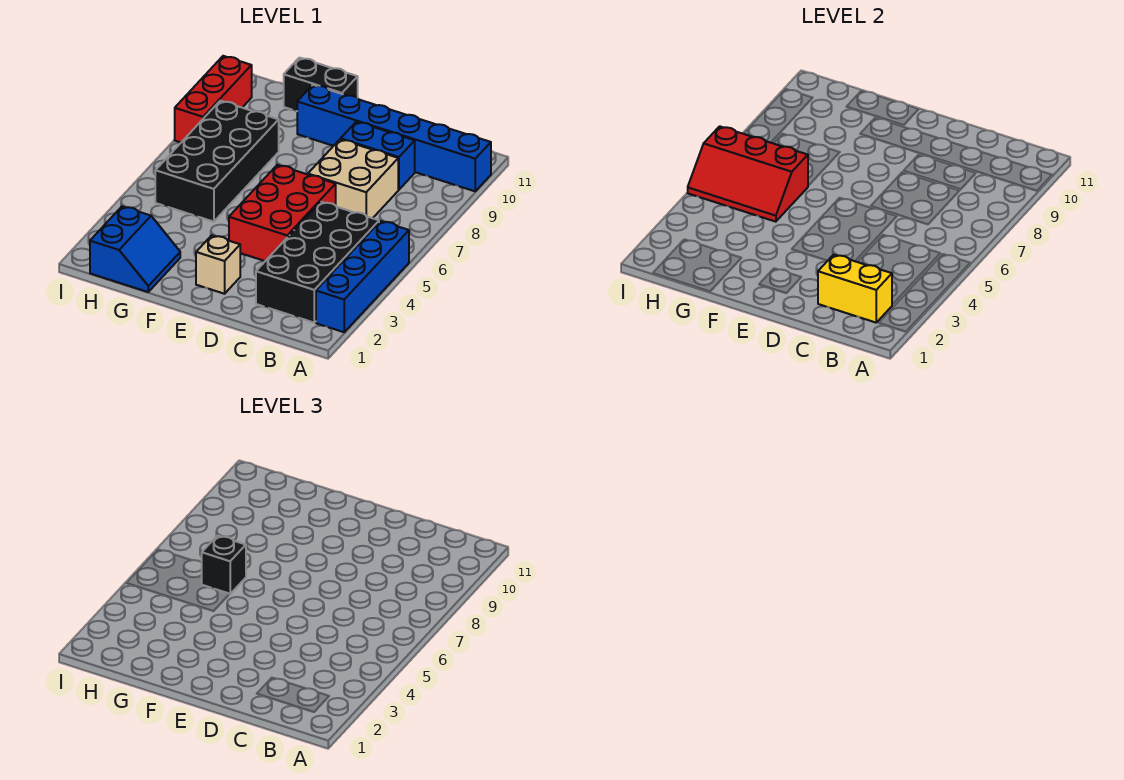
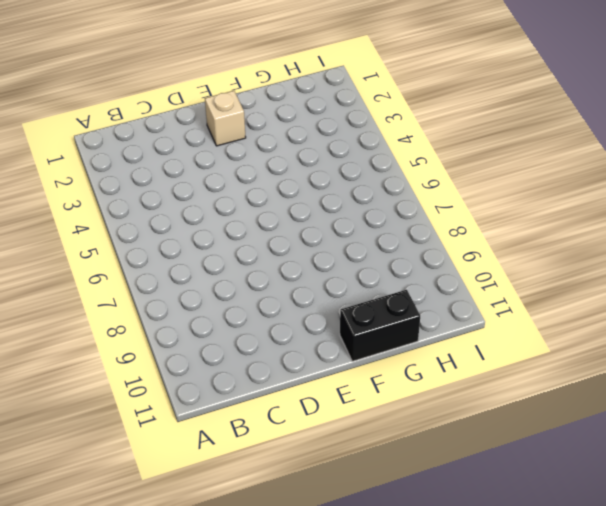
none -> blue 1x4 brick [316,221,409,332]
none -> blue 1x6 brick [297,85,491,191]
none -> black 2x4 brick [256,202,379,323]

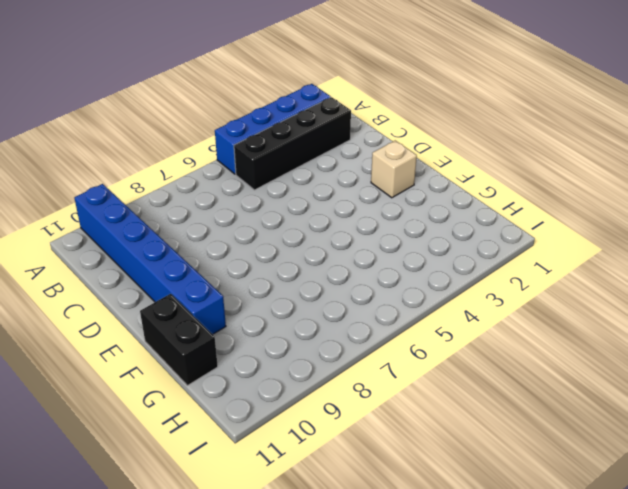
black 1x4 brick [234,97,351,190] -> black 2x4 brick [256,202,379,323]
none -> tan 2x2 brick [308,139,398,218]
none -> blue 1x2 brick [341,122,415,190]
none -> red 2x3 brick [229,165,336,261]

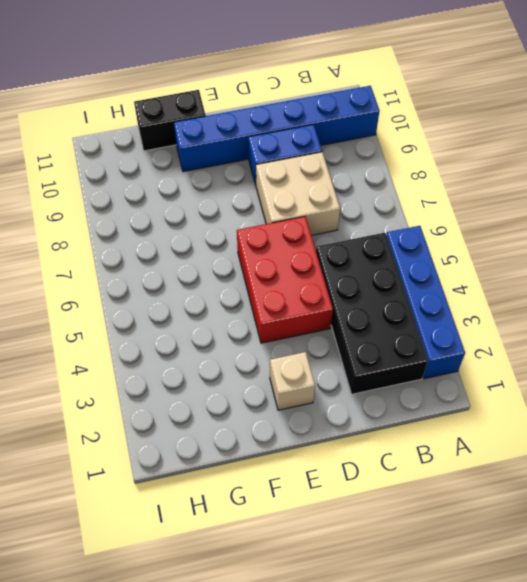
none -> blue 2x2 slope [90,206,180,292]
none -> black 2x4 brick [155,101,279,222]
none -> red 1x3 brick [175,56,252,142]

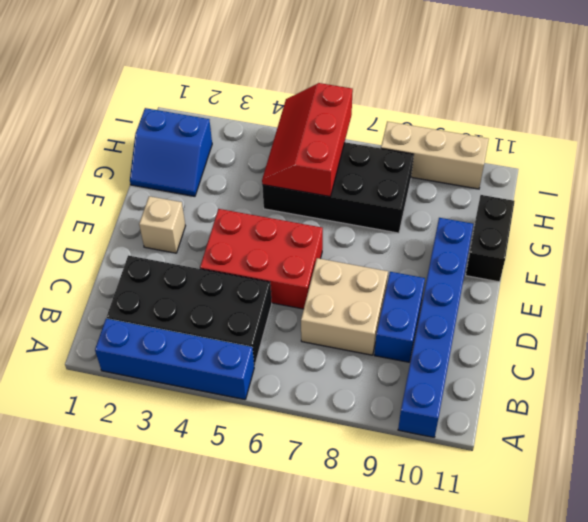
tan 1x3 brick [381,121,489,189] -> red 1x3 brick [175,56,252,142]
none -> yellow 1x2 brick [818,255,892,323]
none -> black 1x1 brick [202,536,246,594]

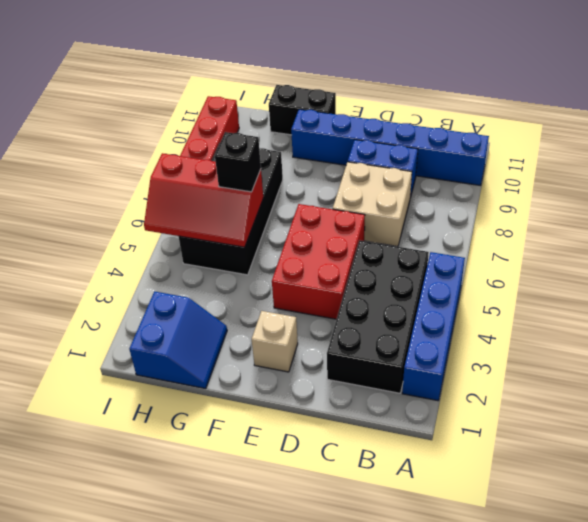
none -> yellow 1x2 brick [818,255,892,323]

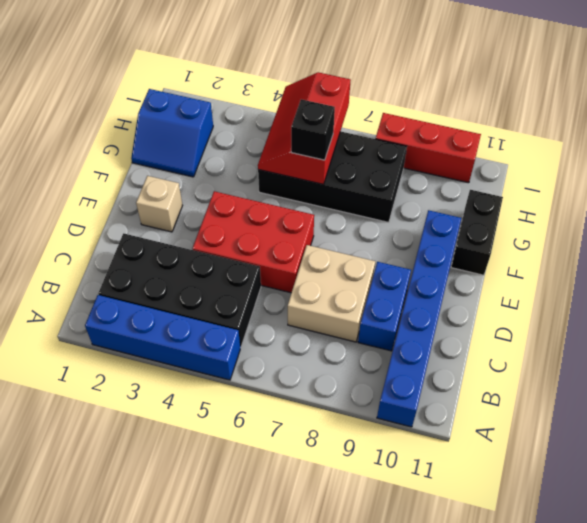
none -> yellow 1x2 brick [818,255,892,323]

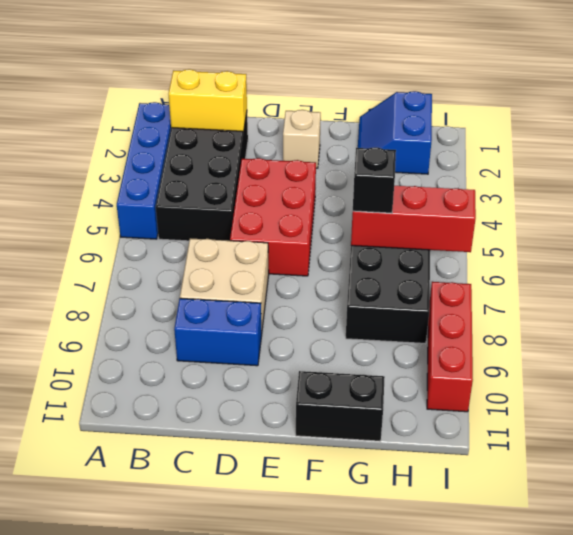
none -> blue 1x6 brick [297,85,491,191]

